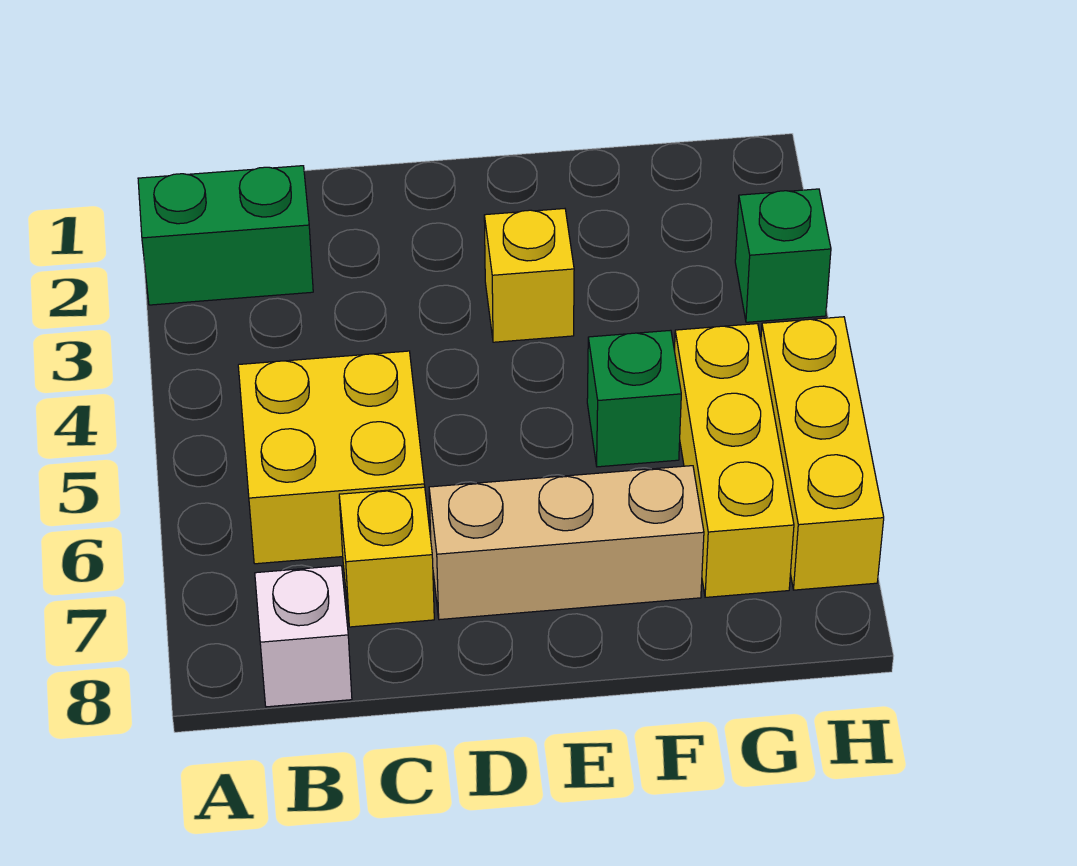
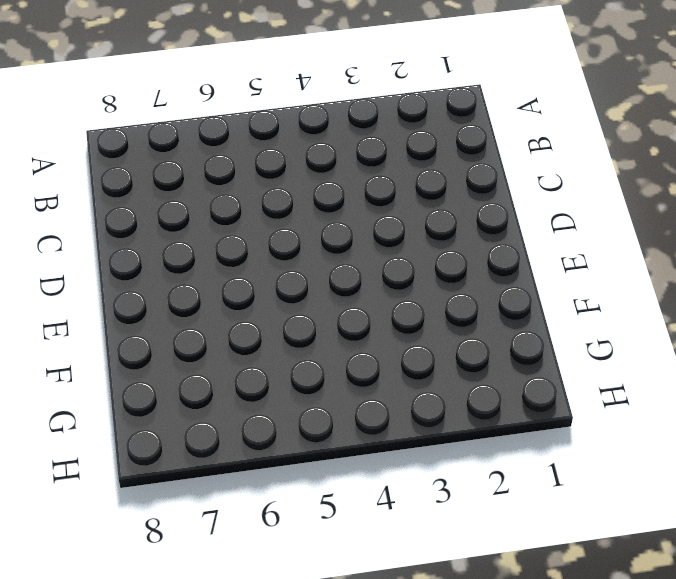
none -> green 1x2 brick [138,166,313,305]
none -> yellow 2x2 brick [238,351,425,564]

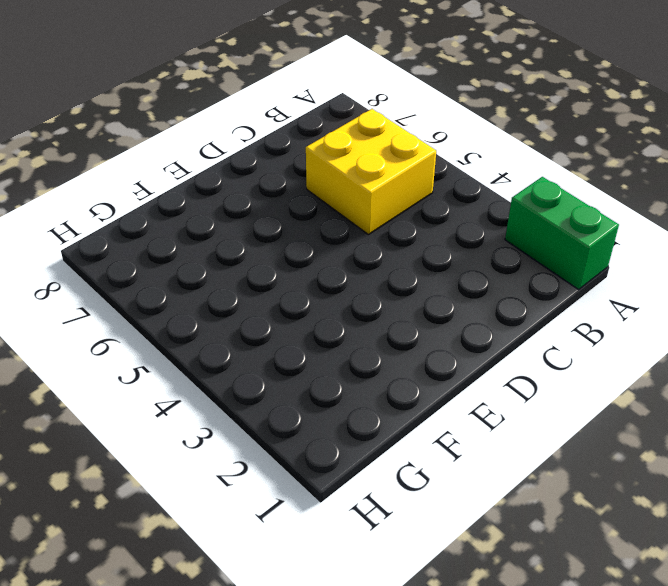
green 1x2 brick [505,177,619,289] -> green 1x2 brick turned to [138,166,313,305]
none -> white 1x1 brick [255,566,352,707]
none -> yellow 1x1 brick [339,487,434,627]

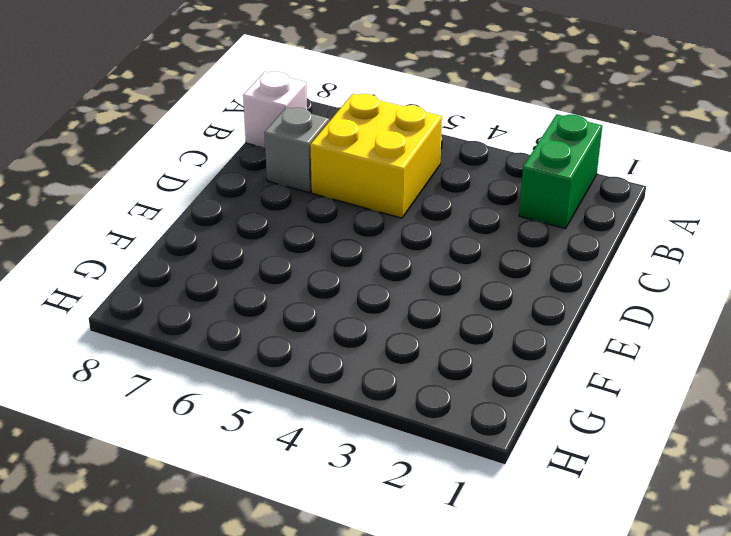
grey 1x1 brick [264,107,329,193] -> yellow 1x1 brick [339,487,434,627]
none -> tan 1x3 brick [429,466,704,620]
none -> yellow 1x1 brick [484,209,574,342]

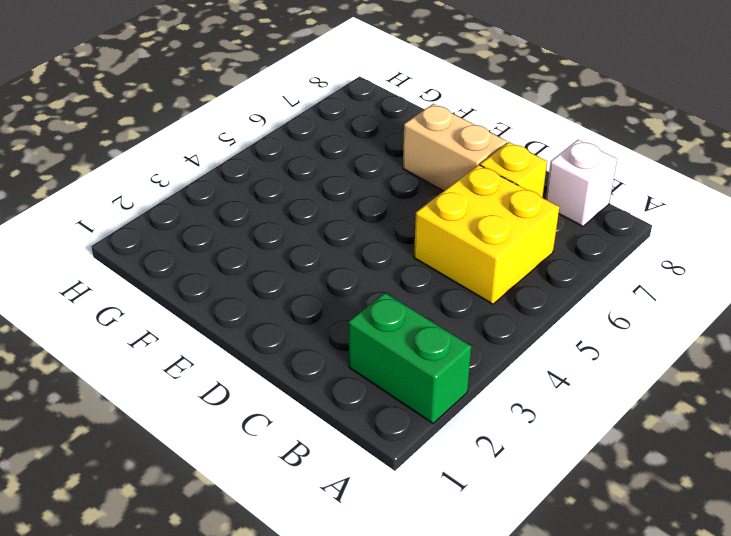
tan 1x2 brick [403,104,507,191] -> tan 1x3 brick [429,466,704,620]
none -> yellow 1x1 brick [484,209,574,342]
none -> green 1x1 brick [587,330,681,467]

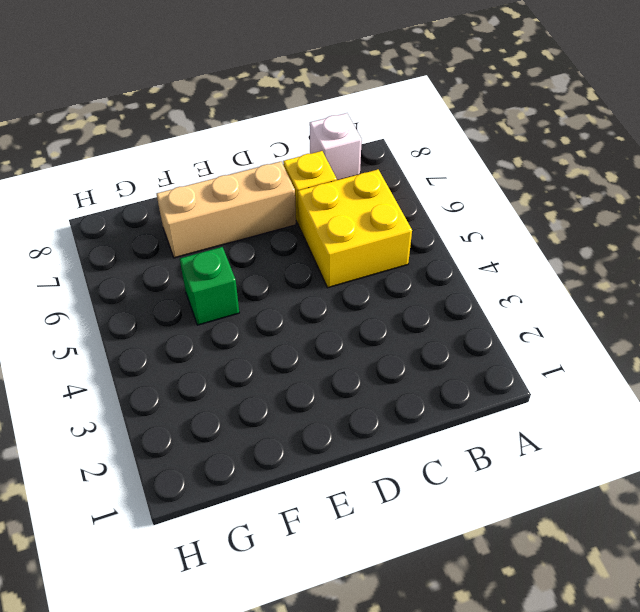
none -> green 1x2 brick [138,166,313,305]
none -> yellow 1x1 brick [484,209,574,342]

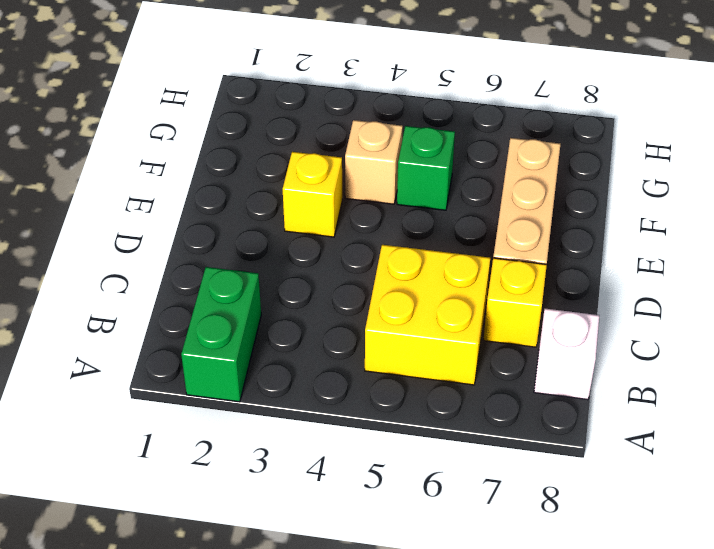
tan 1x1 brick [345,120,403,204] -> none
none -> yellow 1x3 brick [674,324,794,597]
none -> green 1x1 brick [735,189,831,322]

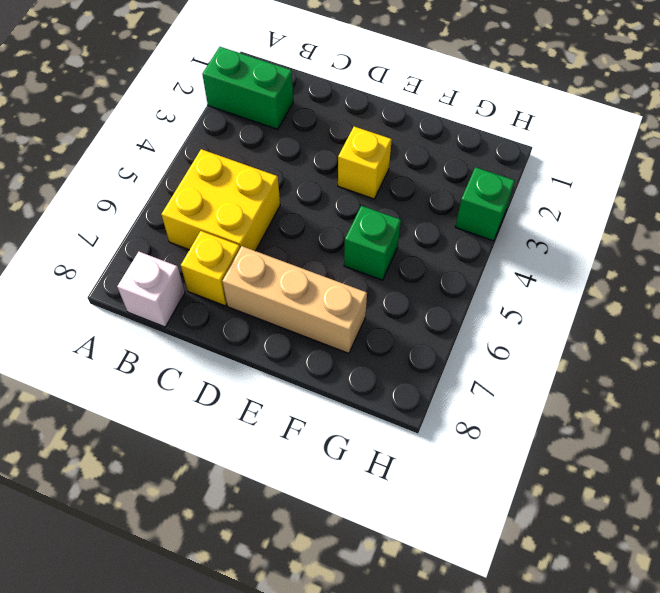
none -> yellow 1x3 brick [674,324,794,597]
none -> yellow 1x3 brick [761,317,884,590]

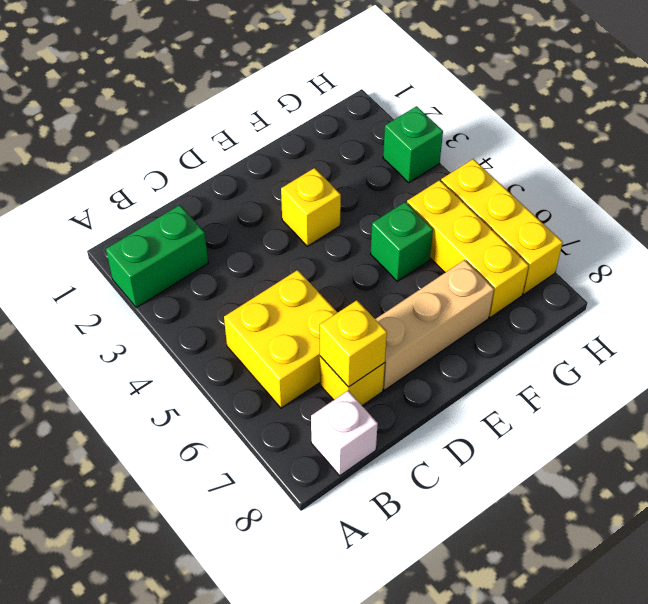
yellow 1x1 brick [320,300,387,387] -> none

